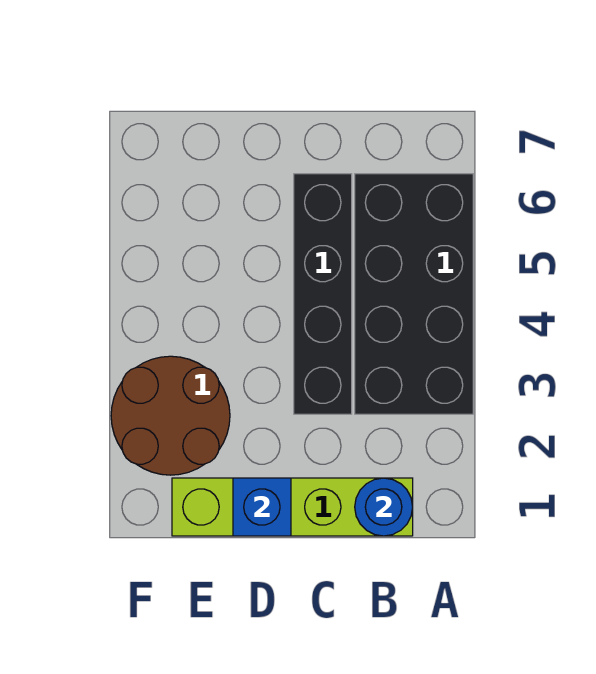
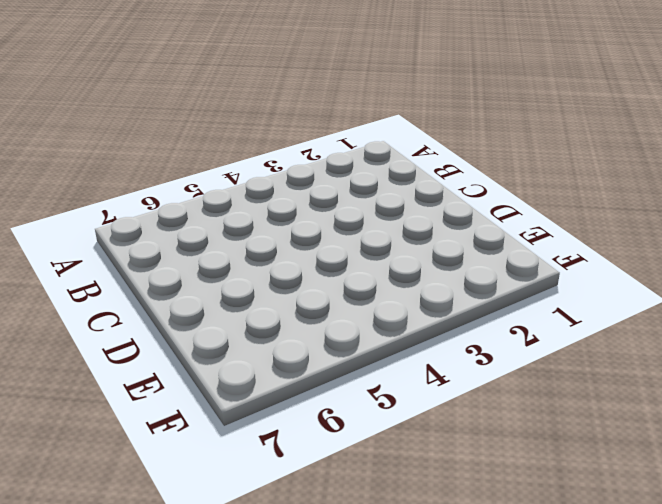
none -> black 2x4 brick [355,174,473,414]
none -> lime 1x4 brick [172,478,413,536]

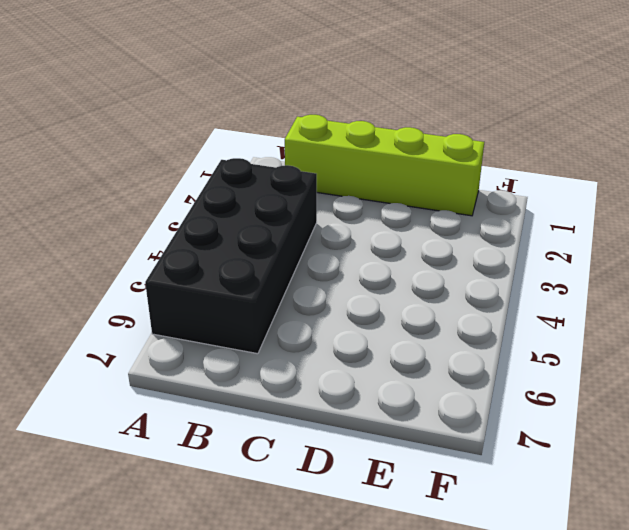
none -> black 1x4 brick [294,174,352,414]
none -> brown 2x2 round brick [111,356,230,475]

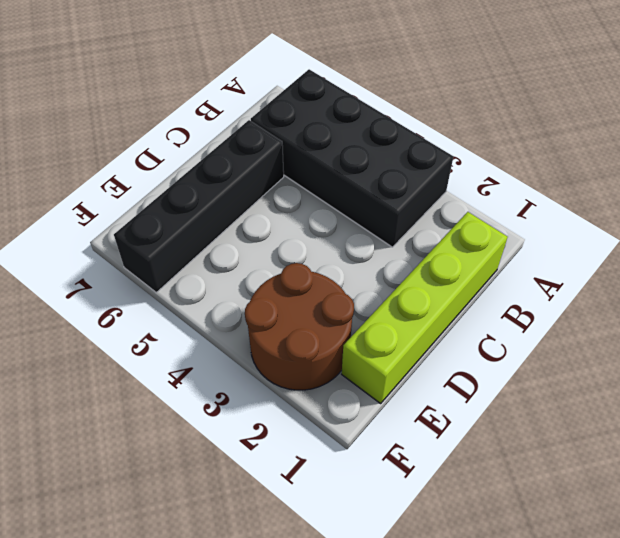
black 1x4 brick [114,120,284,292] -> black 1x4 brick turned to [294,174,352,414]
none -> blue 1x1 round brick [355,478,413,536]
none -> blue 1x1 brick [233,478,291,536]

